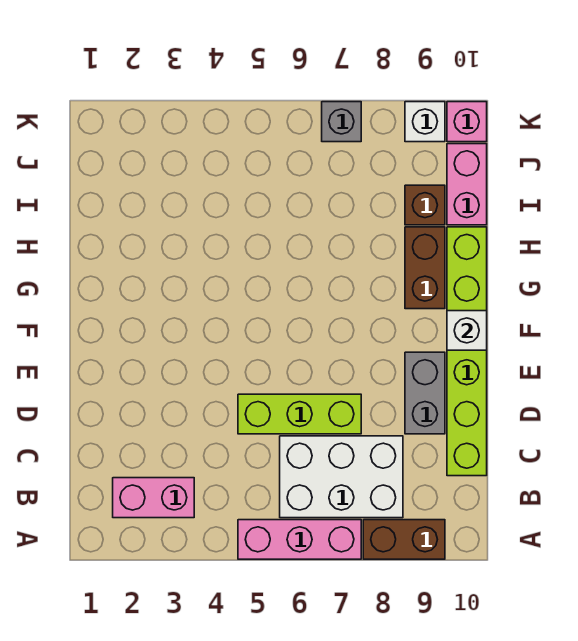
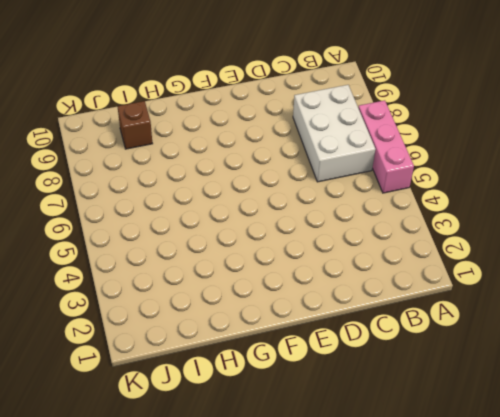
none -> brown 1x2 brick [363,520,445,559]
none -> pink 1x2 brick [113,478,194,518]
none -> lime 1x6 brick [447,227,487,476]

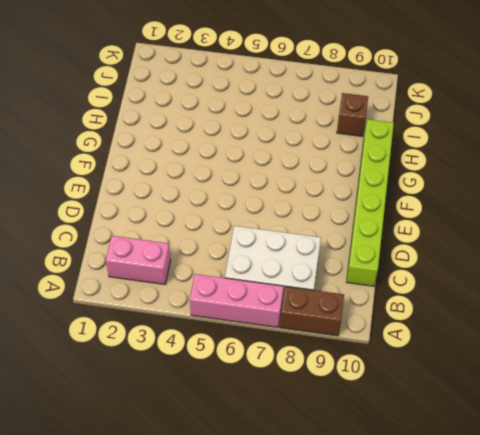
none -> lime 1x3 brick [238,394,361,434]
none -> grey 1x2 brick [405,352,445,434]
none -> brown 1x2 brick [405,227,445,309]

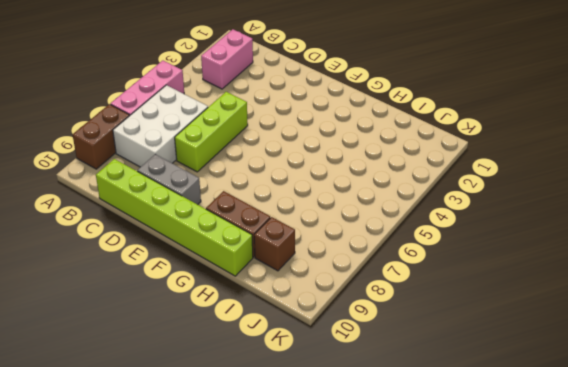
none -> pink 1x2 brick [447,144,487,225]
none -> grey 1x1 brick [322,102,361,142]
none -> white 1x1 brick [405,102,445,142]

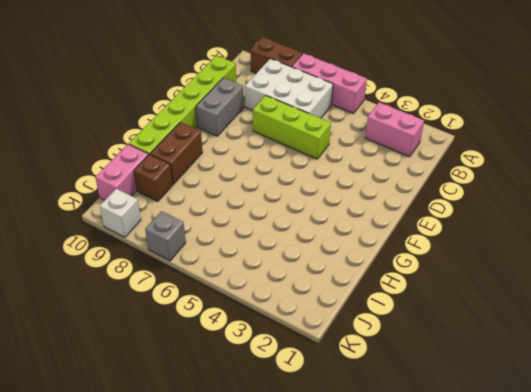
none -> pink 1x1 brick [447,102,487,142]
none -> white 1x1 brick [447,311,487,350]

